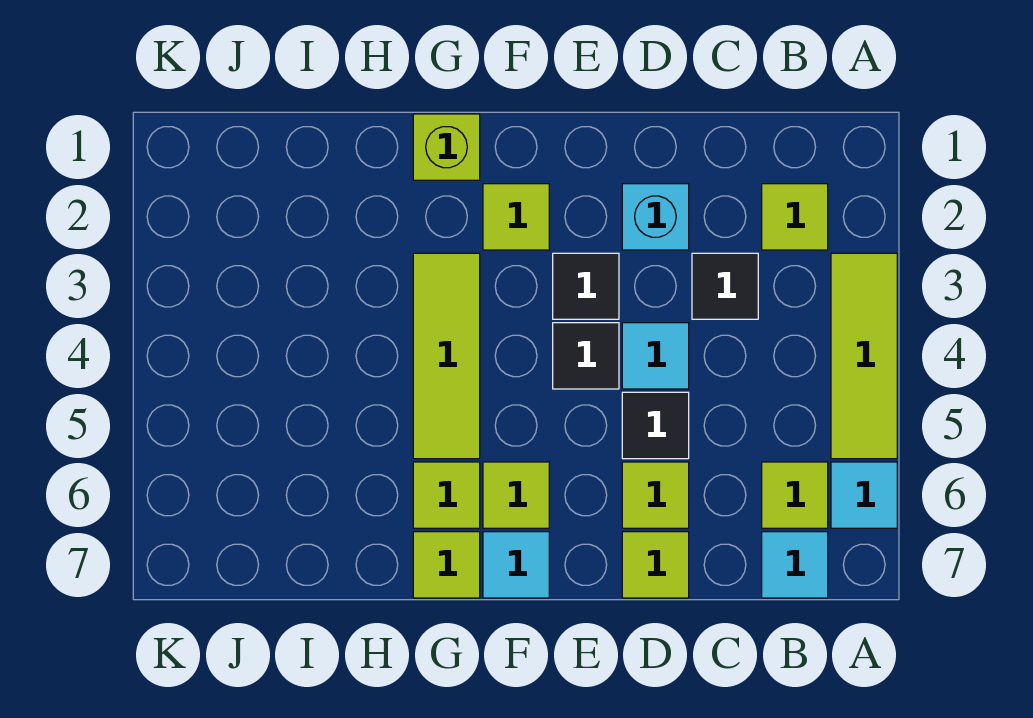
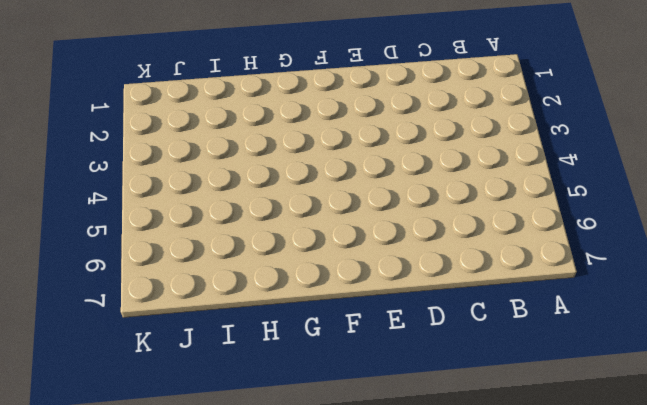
none -> lime 1x3 tile [831,253,897,459]
none -> cyan 1x1 tile [831,462,897,528]
none -> lime 1x1 tile [762,184,828,250]

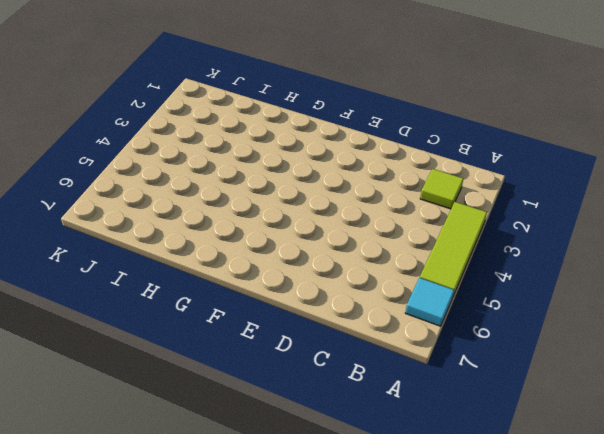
none -> lime 1x1 tile [762,462,828,528]
none -> cyan 1x1 tile [762,532,828,598]
none -> black 1x1 tile [692,253,758,319]

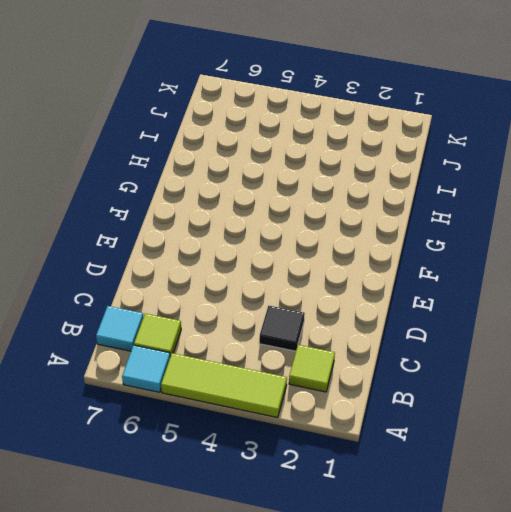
none -> cyan 1x1 brick [622,184,689,250]
none -> cyan 1x1 tile [622,323,689,389]
none -> black 1x1 tile [622,392,689,459]

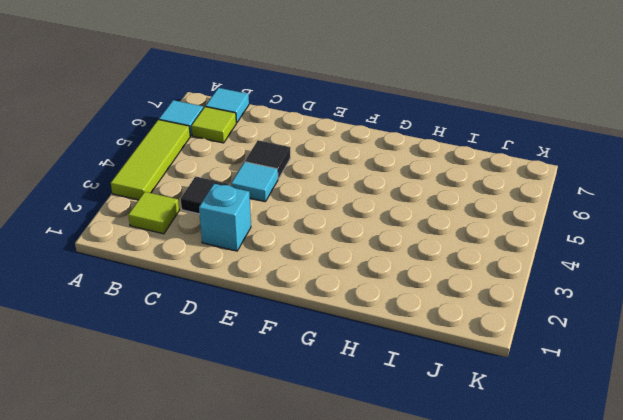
none -> lime 1x1 tile [622,462,689,528]
none -> lime 1x1 tile [622,532,689,598]
none -> black 1x1 tile [553,253,619,319]

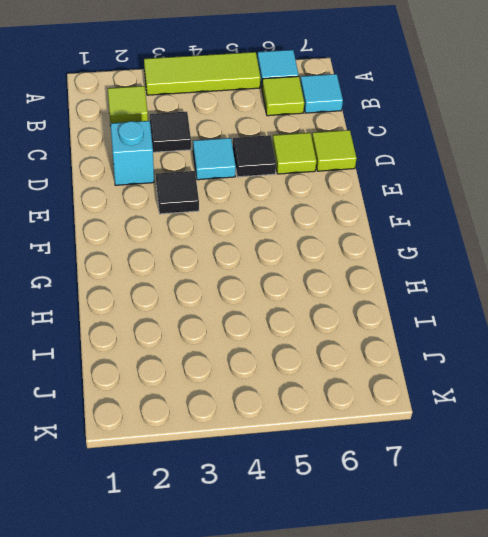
none -> black 1x1 tile [553,323,619,389]
none -> lime 1x1 tile [483,184,549,250]
none -> lime 1x1 tile [483,462,549,528]

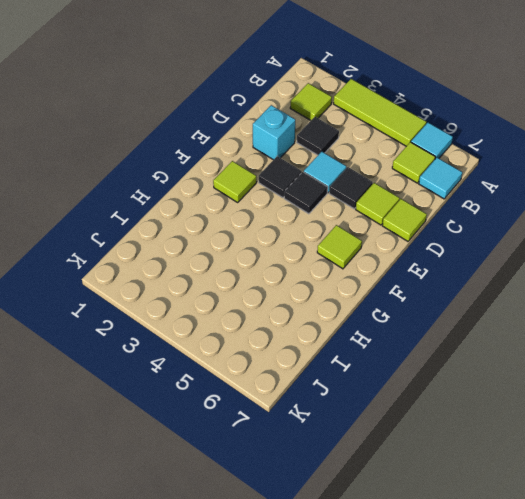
none -> cyan 1x1 tile [483,532,549,598]
none -> lime 1x1 brick [413,114,480,180]
none -> lime 1x3 tile [413,253,480,459]

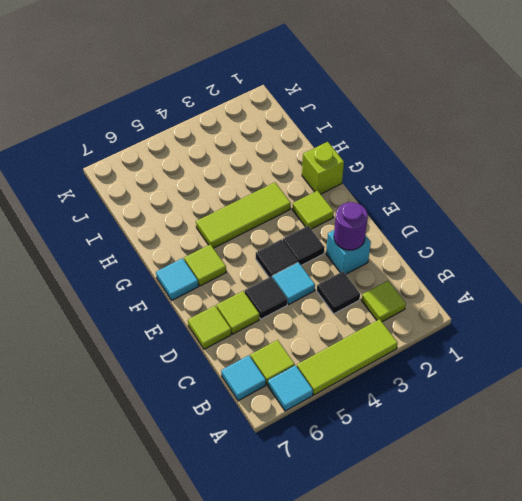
purple 1x1 round brick [334,202,368,250] -> none
none -> lime 1x1 tile [413,462,480,528]
none -> lime 1x1 tile [413,532,480,598]

